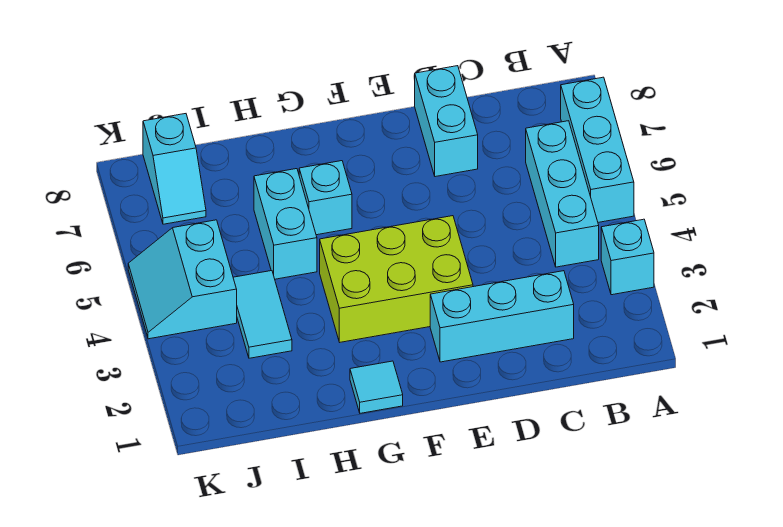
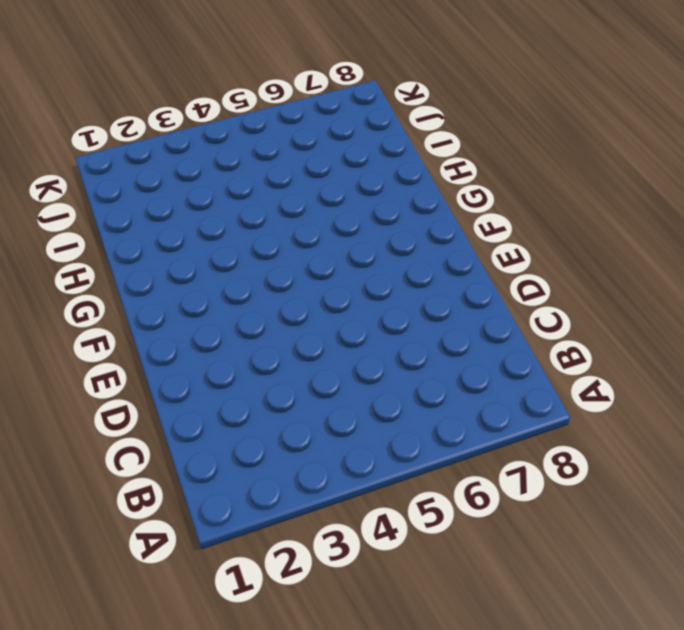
none -> cyan 1x1 brick [601,219,654,295]
none -> cyan 1x3 brick [561,77,634,222]
none -> cyan 1x3 brick [526,121,599,267]

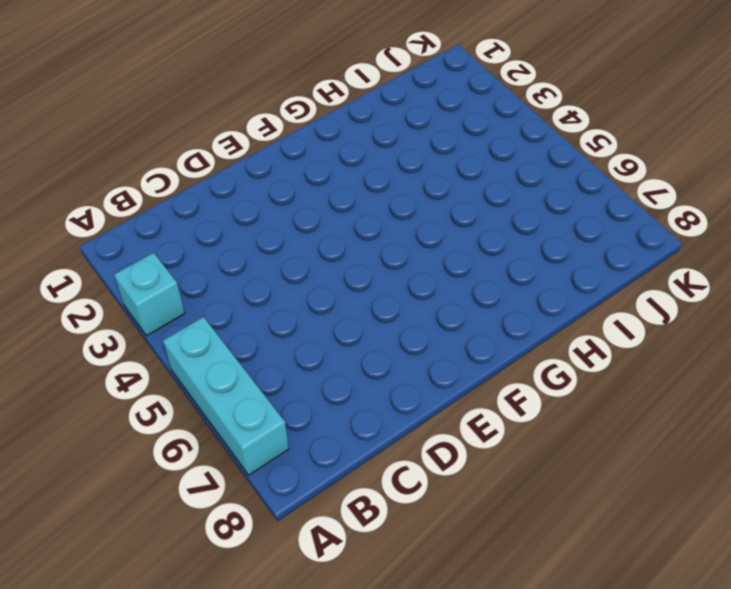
none -> cyan 1x3 brick [526,121,599,267]
none -> cyan 1x3 brick [430,271,574,362]
none -> cyan 1x2 brick [415,66,478,177]

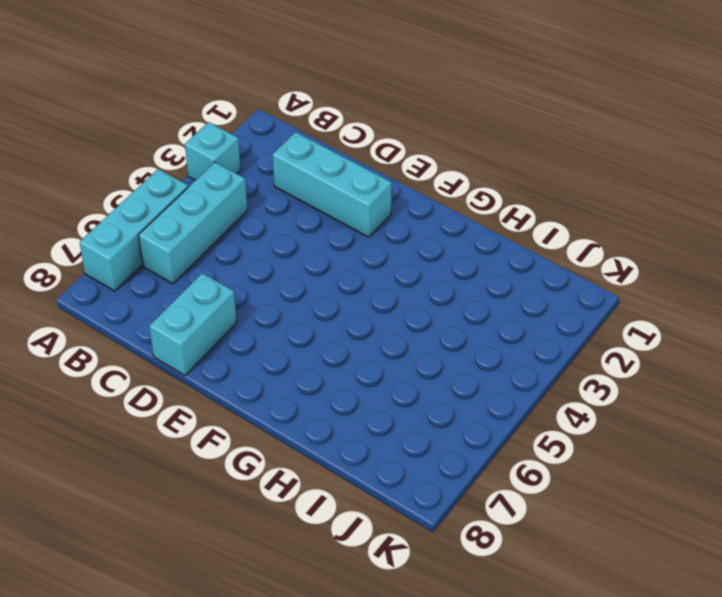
none -> lime 2x3 brick [320,216,473,342]
none -> cyan 1x1 tile [350,361,403,413]
none -> cyan 1x1 brick [299,161,352,235]

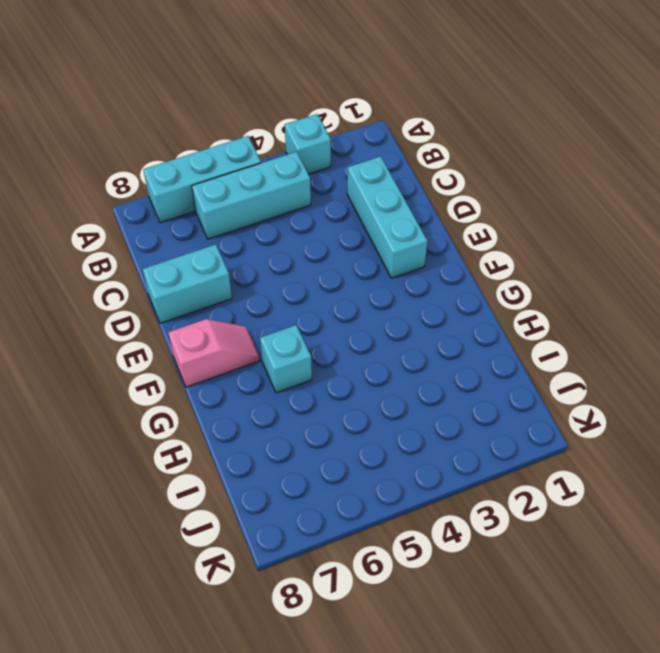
pink 1x2 slope [168,319,260,387] -> none
none -> lime 2x3 brick [320,216,473,342]
none -> cyan 1x1 tile [350,361,403,413]
none -> cyan 1x2 brick [254,169,317,279]

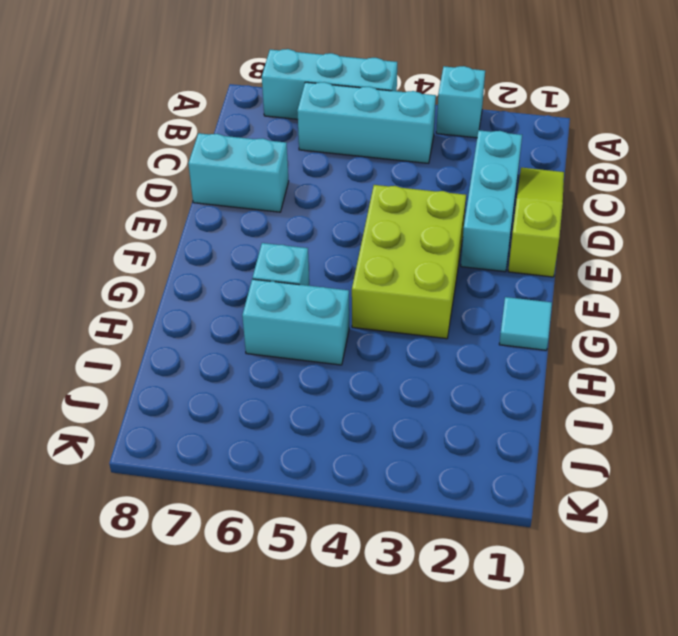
lime 1x3 slope [508,168,564,277] -> none
none -> cyan 1x2 tile [233,271,292,358]
none -> cyan 2x2 slope [128,220,237,339]
none -> cyan 1x2 slope [143,114,206,224]

